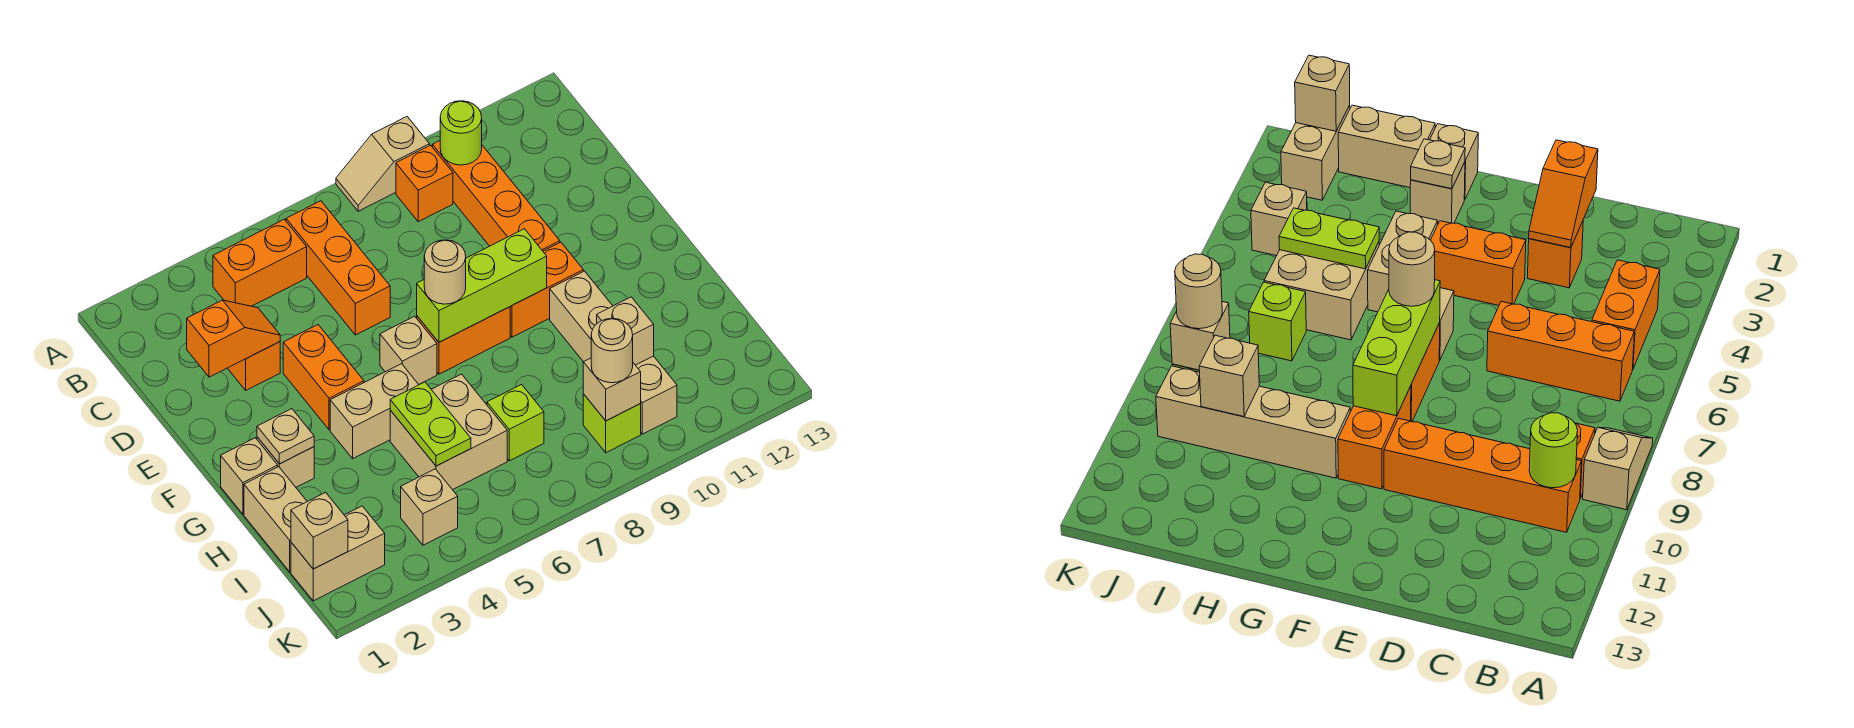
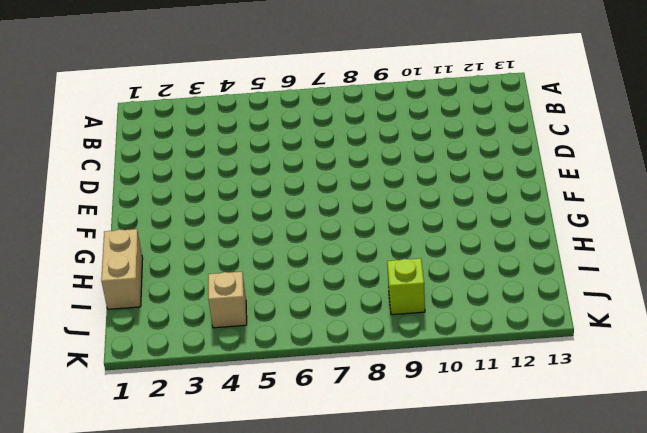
none -> tan 1x2 slope [336,117,430,211]
none -> orange 1x2 brick [213,219,307,306]
none -> orange 1x3 brick [286,201,390,335]
none -> orange 1x1 brick [396,145,453,222]

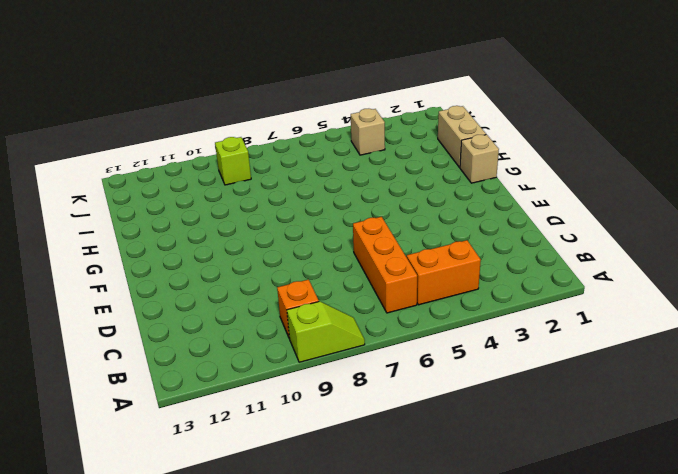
lime 1x2 slope [287,301,365,362] -> tan 1x2 slope [336,117,430,211]
none -> orange 1x4 brick [432,141,560,251]
none -> orange 1x1 brick [228,342,280,390]
none -> orange 1x2 brick [283,325,364,430]
none -> tan 1x1 brick [380,316,437,384]

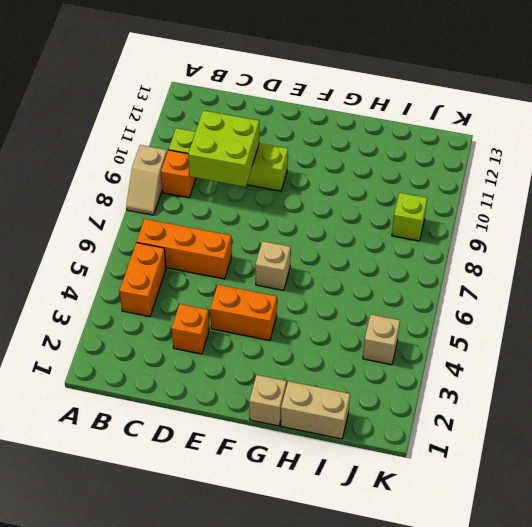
lime 1x4 brick [169,128,288,191] -> orange 1x4 brick [432,141,560,251]
lime 2x2 brick [188,110,259,187] -> none
none -> orange 1x2 brick [417,307,510,374]
none -> orange 1x2 brick [510,242,583,337]
none -> tan 1x1 brick [257,437,314,487]
none -> tan 1x2 brick [330,364,419,458]

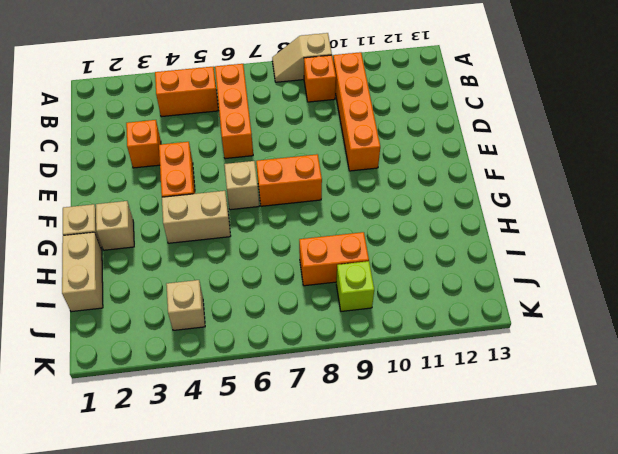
orange 1x2 brick [299,232,369,286] -> orange 1x2 brick moved to [510,242,583,337]
none -> tan 1x4 brick [550,271,677,434]
none -> tan 2x2 brick [390,374,507,490]
none -> lime 1x1 brick [487,385,544,461]
none -> tan 1x2 brick [291,506,385,601]

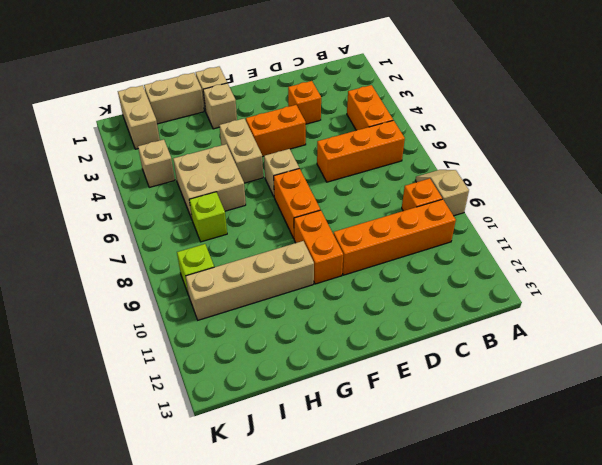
none -> lime 1x1 round brick [440,101,482,165]
none -> orange 1x2 slope [187,300,280,377]
none -> lime 1x3 brick [417,229,547,342]
none -> tan 1x1 plate [257,409,314,464]

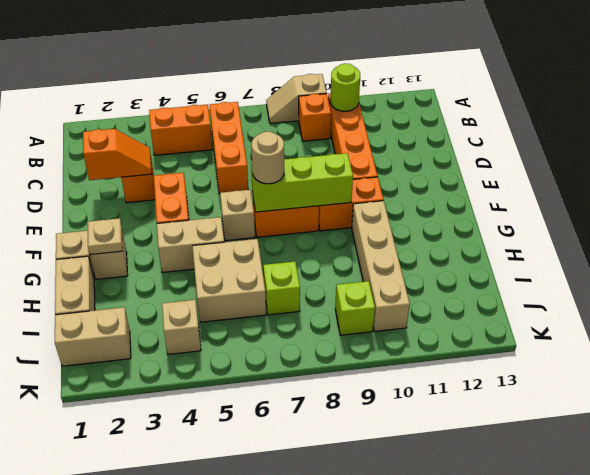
none -> lime 1x2 plate [390,382,471,466]
none -> tan 1x1 brick [597,297,654,365]
none -> tan 1x1 brick [291,492,348,569]
none -> tan 1x1 brick [583,358,641,421]

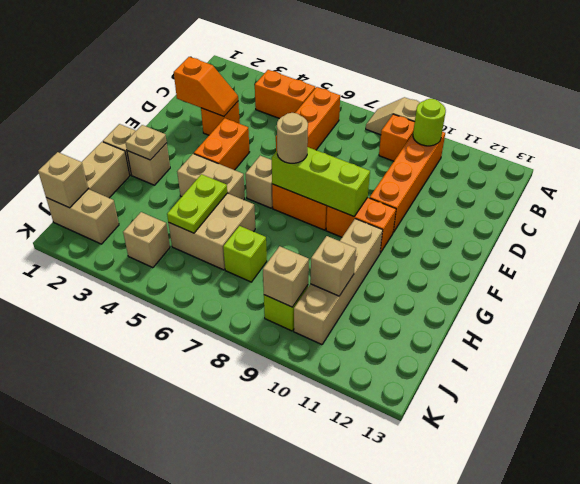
none -> tan 1x1 round brick [591,319,633,383]

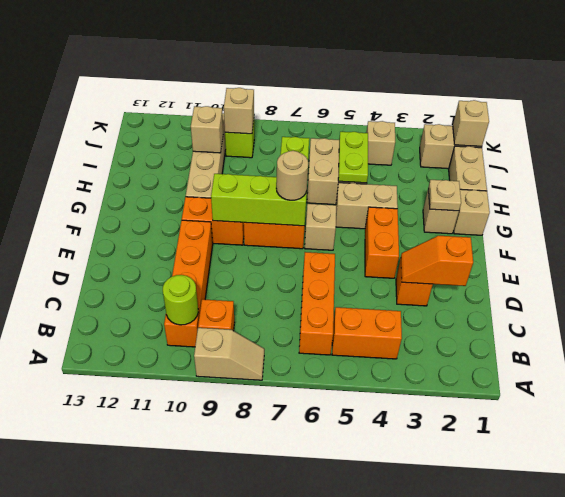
none -> tan 1x1 round brick [591,319,633,383]

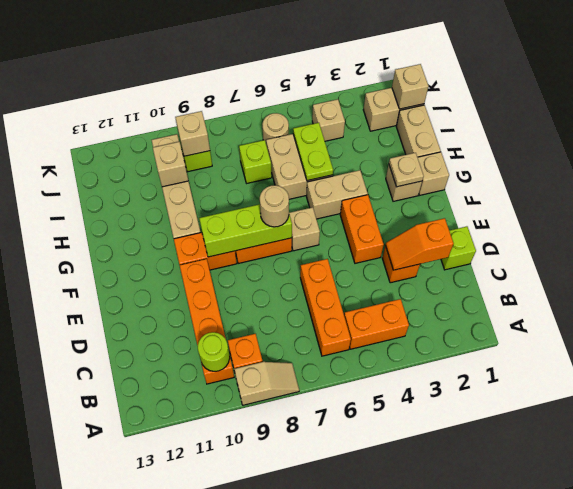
lime 1x1 brick [441,226,476,270] -> none
tan 1x1 round brick [262,113,289,142] -> tan 1x1 round brick moved to [591,319,633,383]

